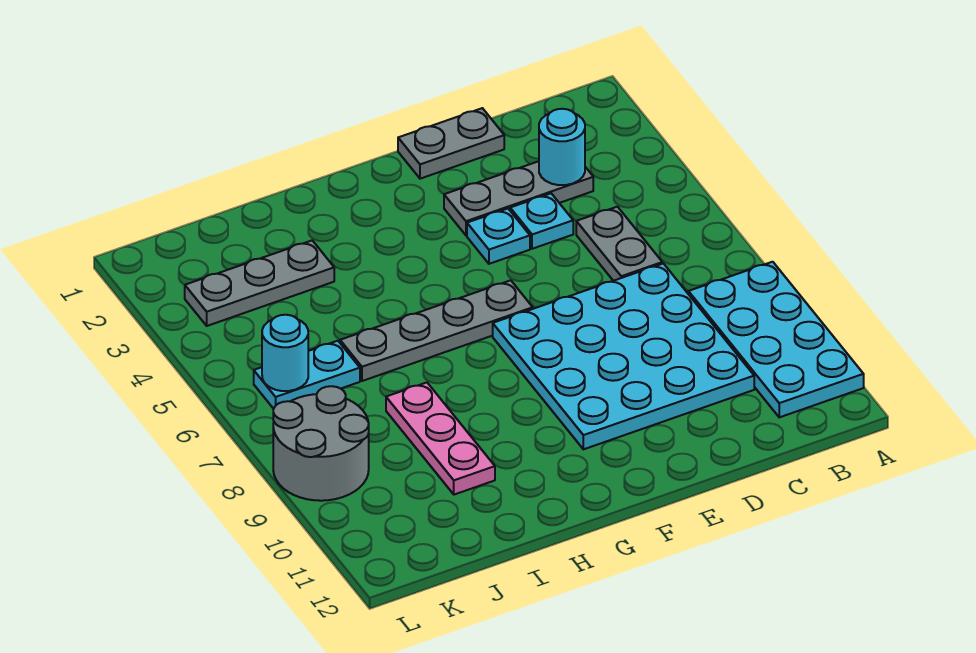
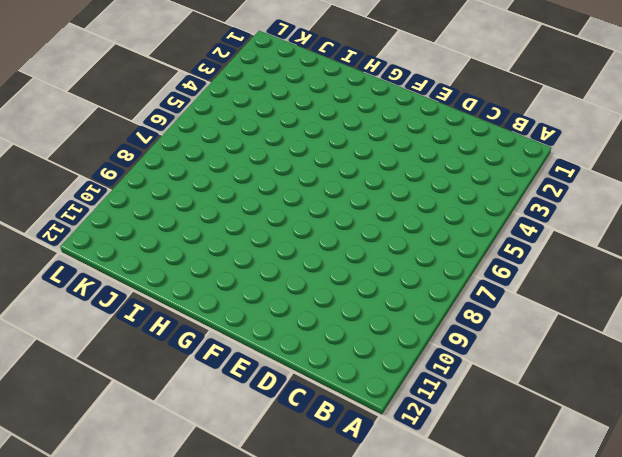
none -> cyan 2x4 plate [688,262,864,417]
none -> grey 1x3 plate [444,161,593,235]
none -> grey 1x2 plate [576,207,662,281]

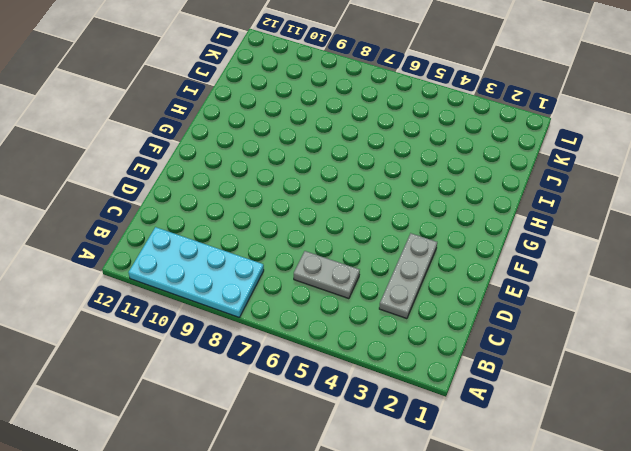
none -> cyan 4x4 plate [493,263,754,449]
none -> grey 1x2 plate [398,108,504,179]
none -> cyan 1x1 plate [510,193,573,249]

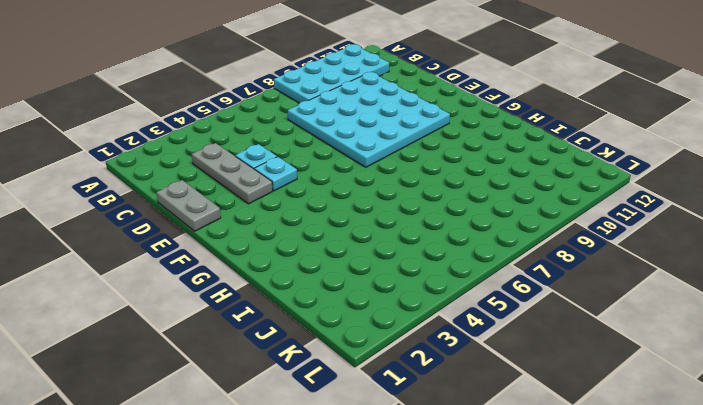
none -> grey 1x2 plate [576,207,662,281]
none -> grey 1x4 plate [340,280,533,381]
none -> grey 1x3 plate [185,241,334,326]

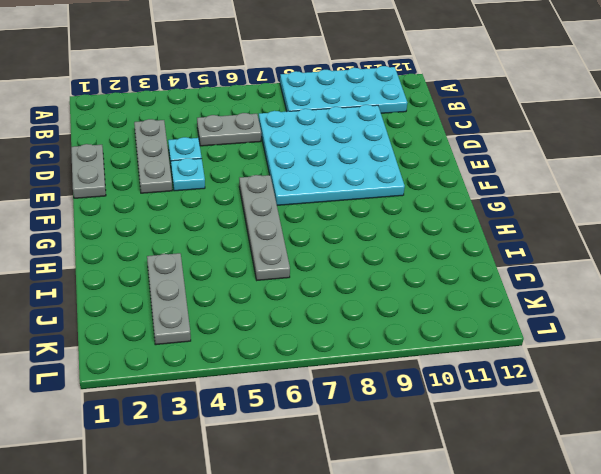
none -> pink 1x3 plate [386,383,495,495]
none -> cyan 1x2 plate [254,341,360,409]
none -> grey 2x2 round brick [273,386,369,501]

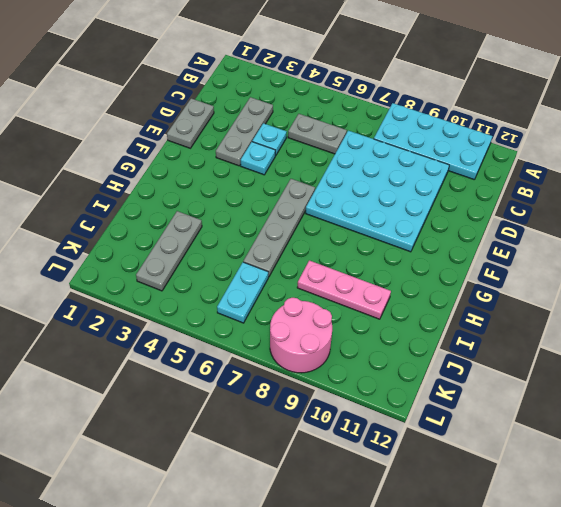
pink 2x2 round brick [270,298,332,373] -> grey 2x2 round brick [273,386,369,501]
none -> cyan 1x1 round brick [539,109,585,185]
none -> cyan 1x1 round brick [262,315,308,391]

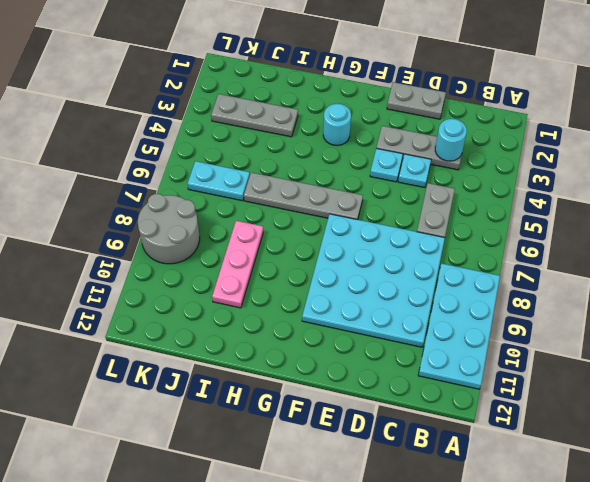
cyan 1x1 round brick [323,104,351,146] -> cyan 1x1 round brick moved to [262,315,308,391]

